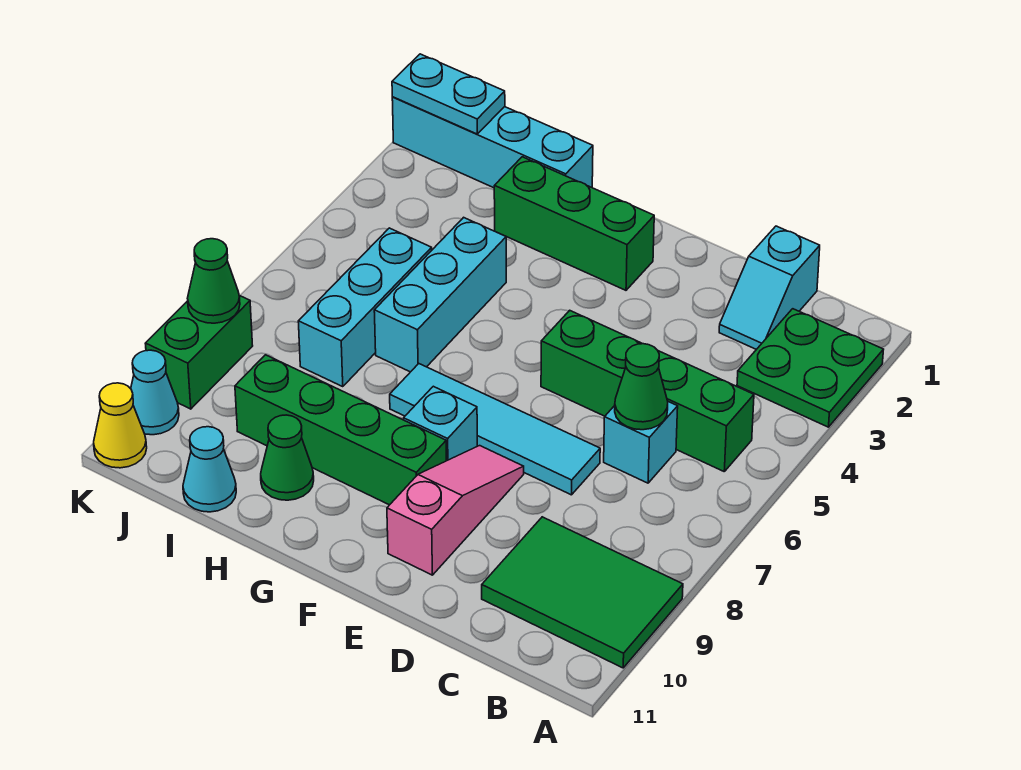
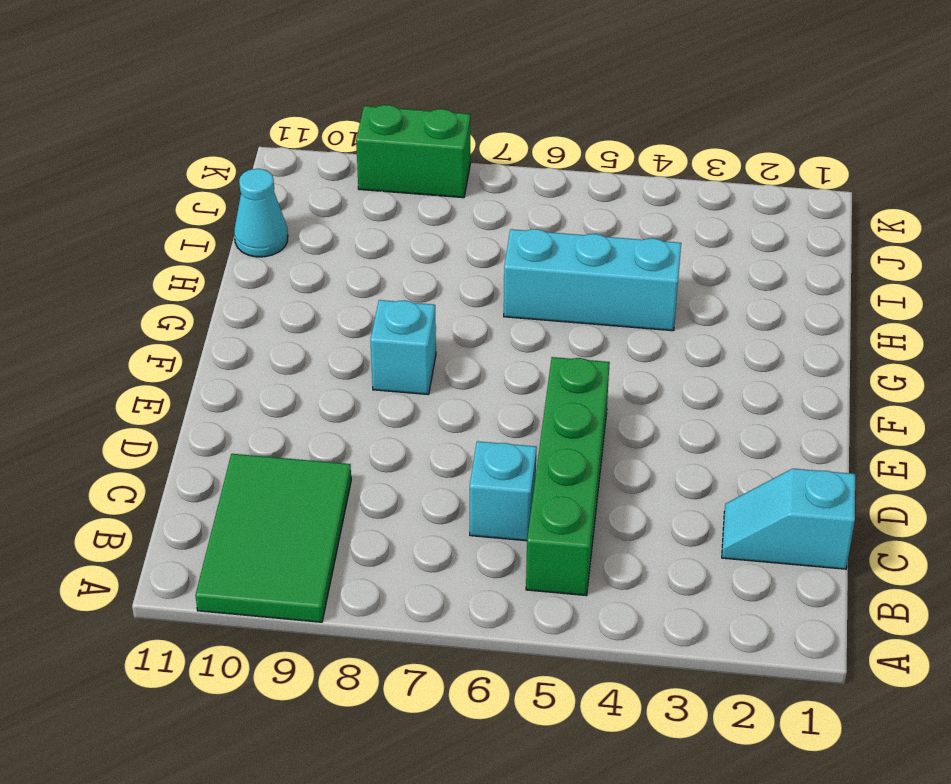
none -> green 2x2 plate [737,309,884,427]
none -> cyan 1x4 tile [390,364,600,495]
none -> pink 1x3 slope [387,446,524,575]

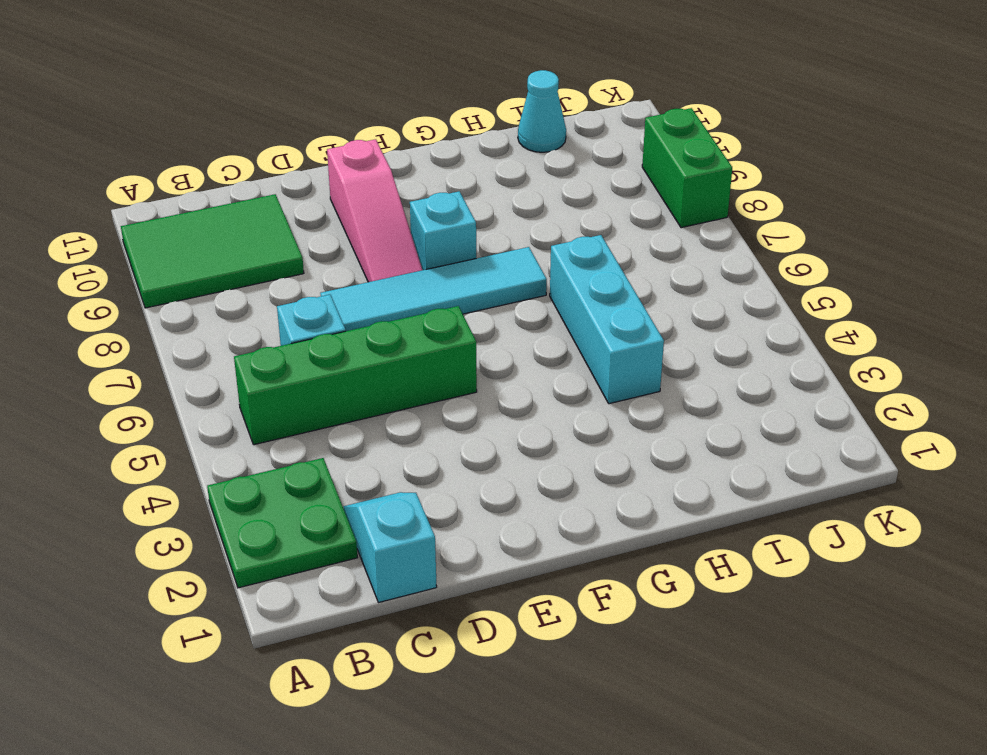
none -> green 1x3 brick [494,157,654,290]
none -> green 1x4 brick [235,355,446,505]
none -> cyan 1x4 brick [392,97,593,188]

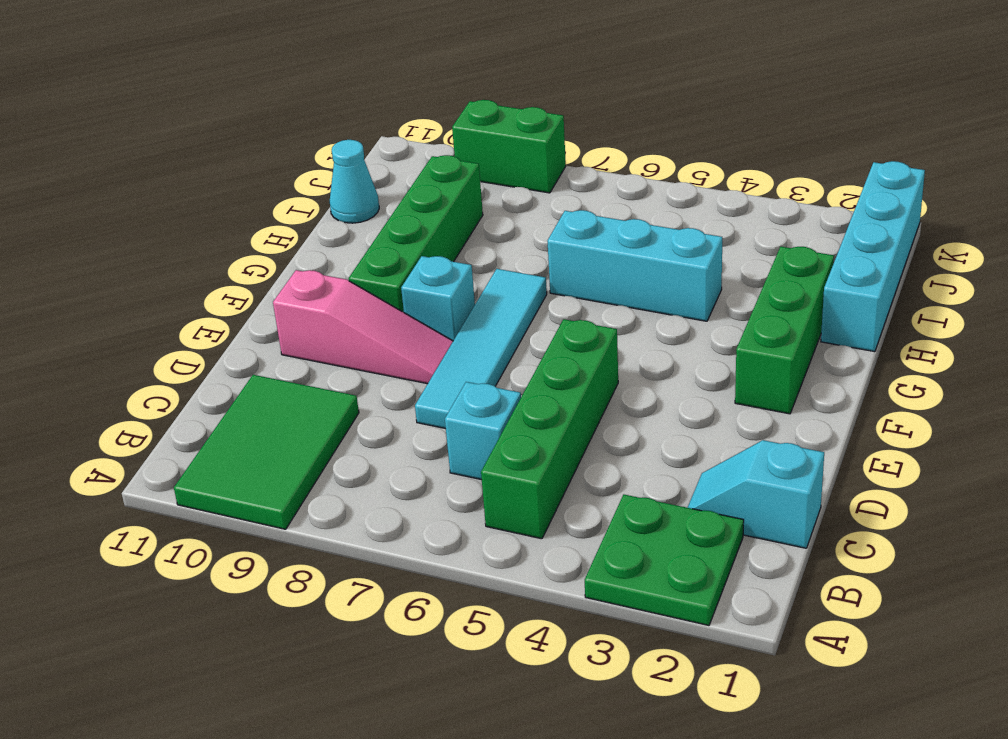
none -> green 1x1 cone [261,415,314,500]
none -> cyan 1x3 brick [298,228,432,387]
none -> cyan 1x1 cone [131,350,179,435]

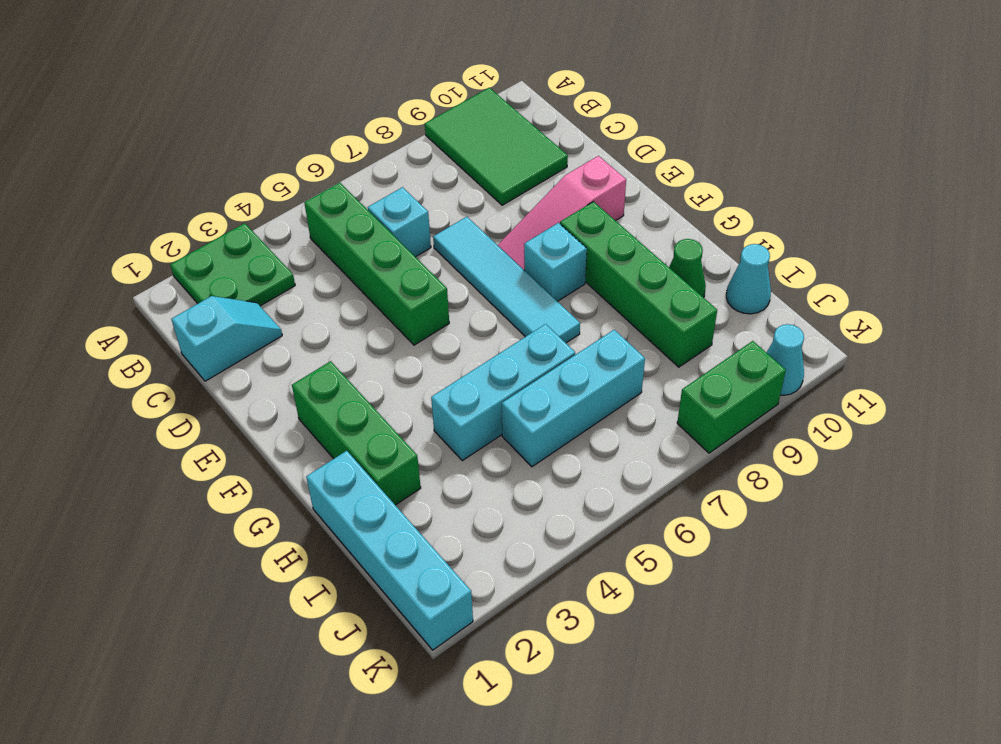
none -> yellow 1x1 cone [94,383,147,468]
none -> green 1x1 cone [615,344,668,430]
none -> cyan 1x2 plate [392,54,505,134]

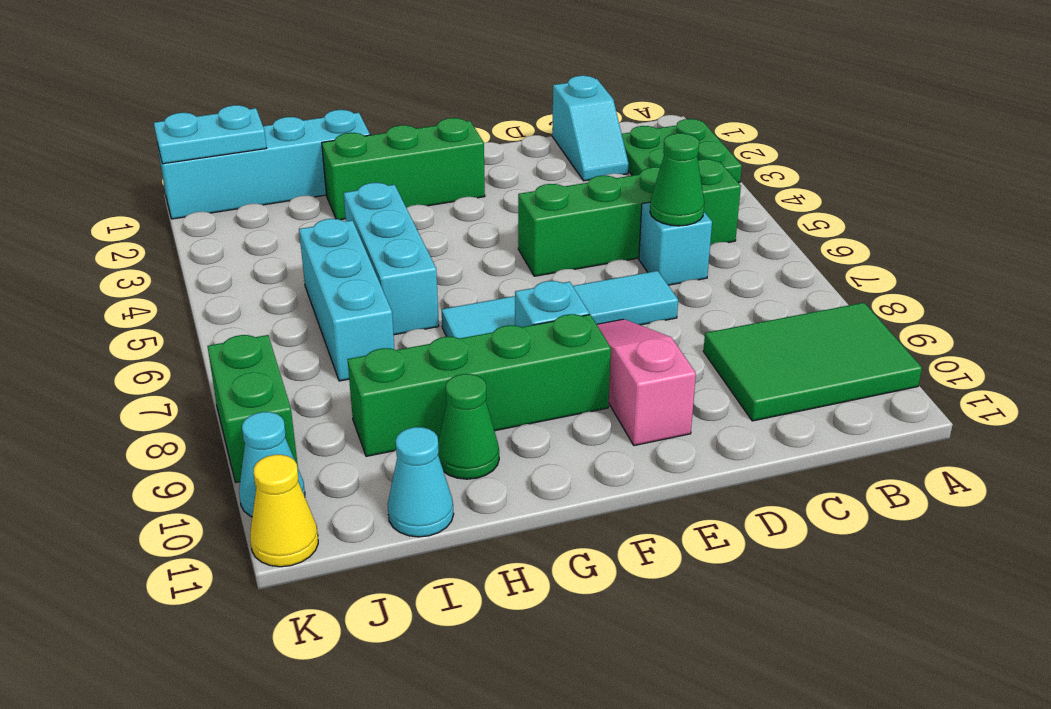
none -> green 1x1 cone [187,239,240,323]

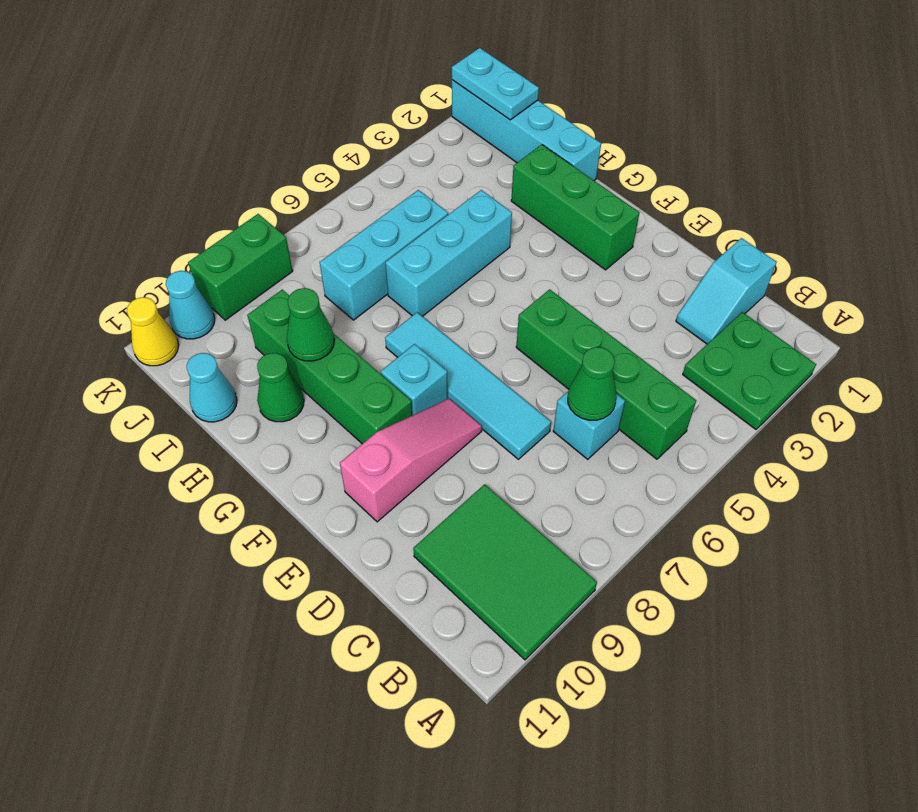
green 1x1 cone [287,288,334,361] -> green 1x1 cone moved to [187,239,240,323]

